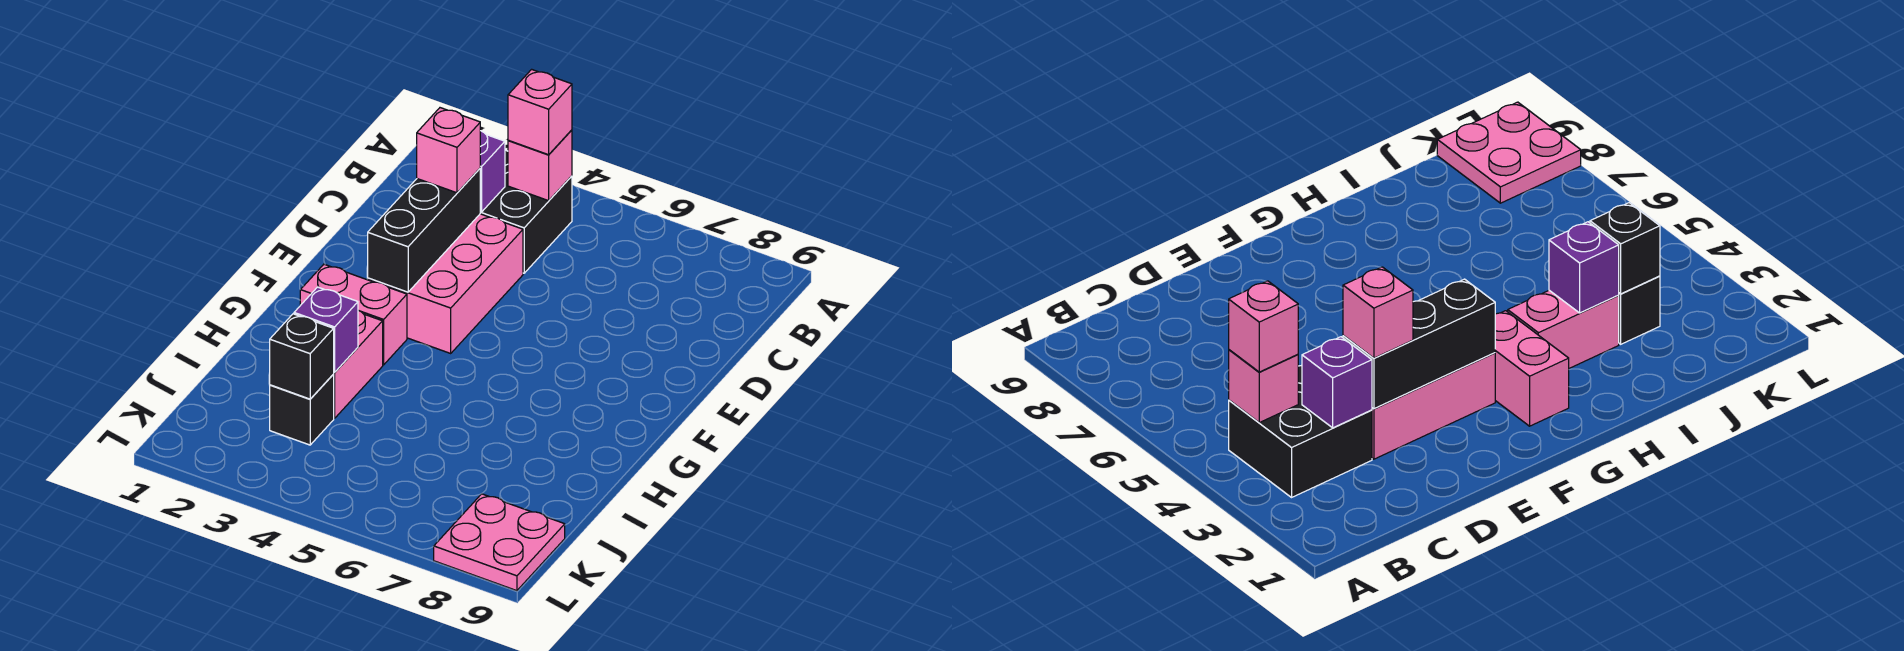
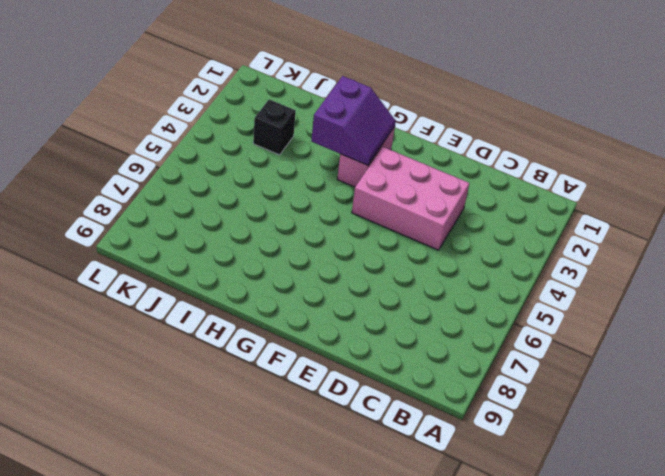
purple 2x2 slope [311,76,396,165] -> none
none -> black 2x2 brick [480,150,572,273]
none -> pink 1x2 brick [333,310,383,418]
none -> pink 2x2 plate [434,494,565,591]

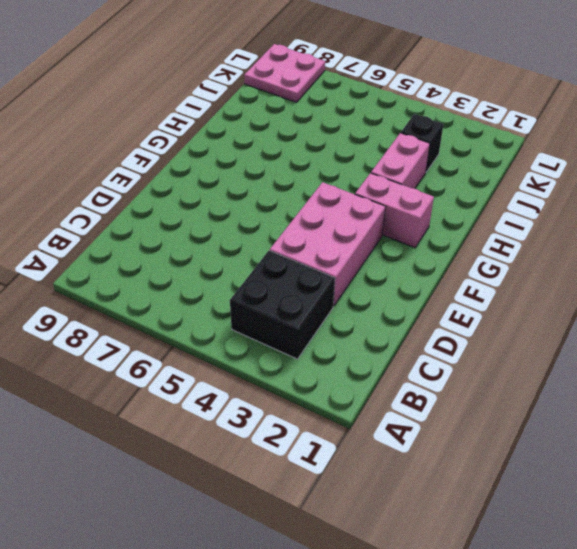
none -> pink 1x1 brick [508,130,572,201]
none -> purple 1x1 brick [480,131,505,212]
none -> black 1x3 brick [368,169,480,292]

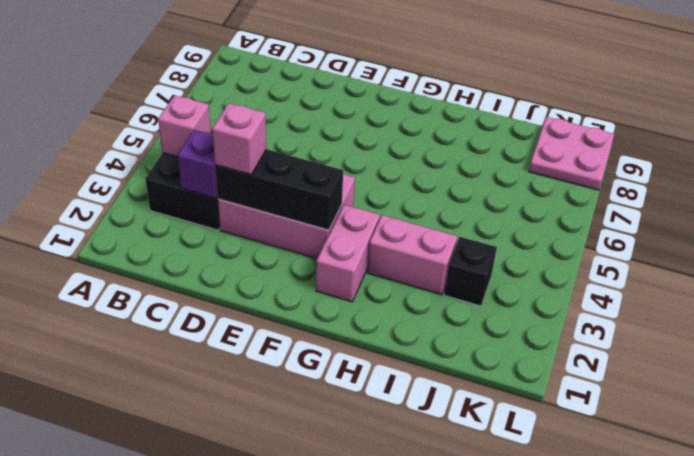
none -> purple 1x1 brick [294,287,358,372]
none -> black 1x1 brick [270,314,334,399]
none -> pink 1x1 brick [508,69,572,155]

